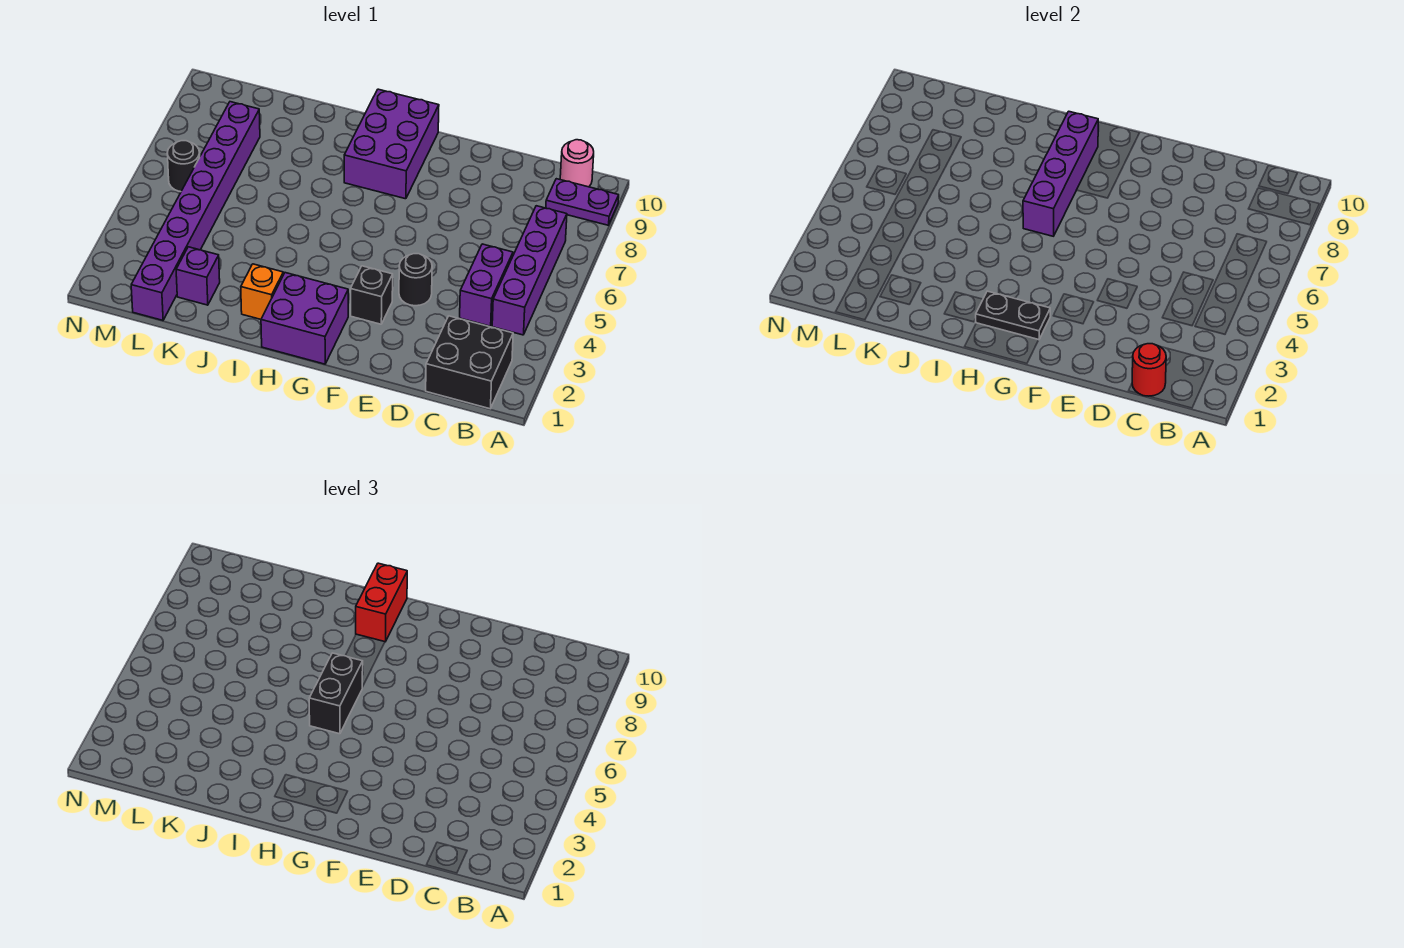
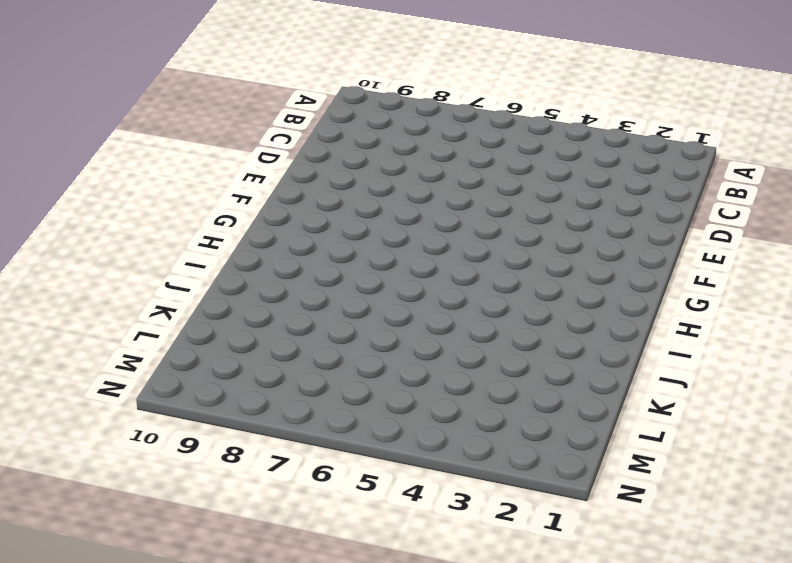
none -> purple 1x2 plate [546,179,619,225]
none -> black 2x2 brick [426,316,513,409]
none -> purple 1x4 brick [492,206,567,335]

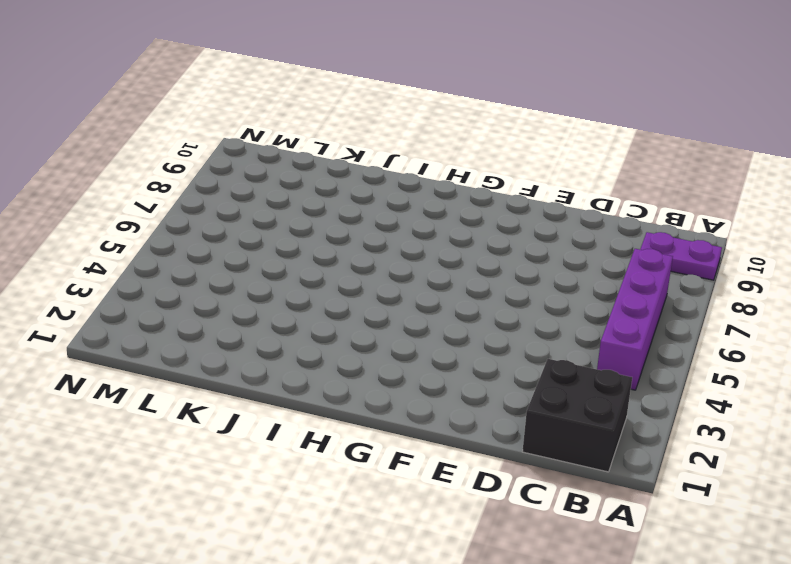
none -> pink 1x1 round brick [560,140,594,187]
none -> purple 1x2 brick [460,244,513,326]
none -> black 1x1 round brick [399,254,432,306]

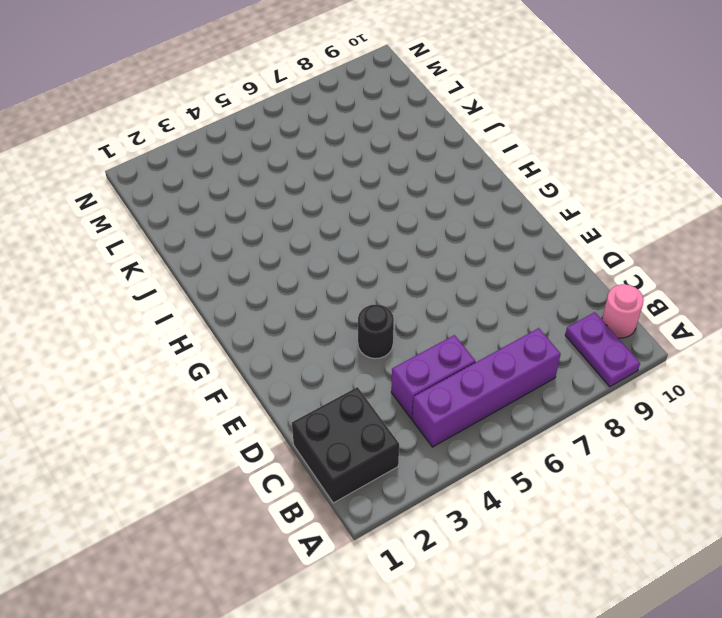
none -> black 1x1 brick [351,266,393,324]
none -> purple 2x2 brick [261,273,348,364]
none -> purple 2x3 brick [344,89,439,199]

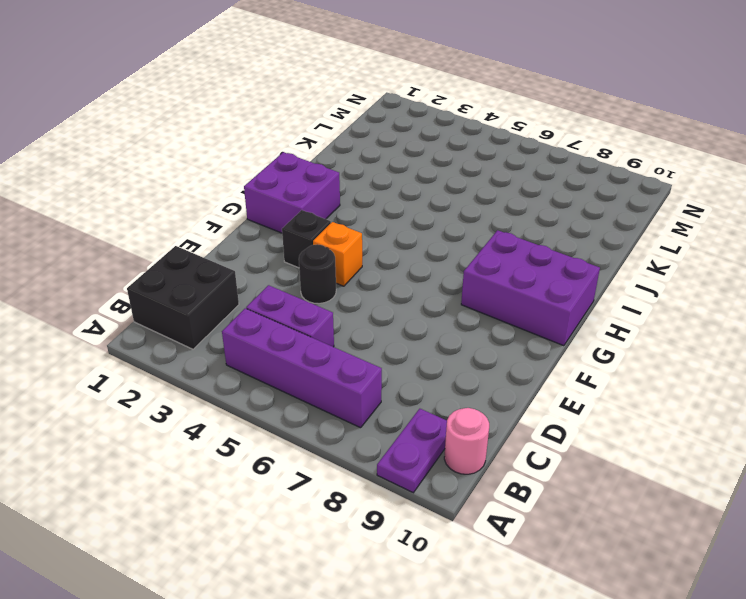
orange 1x1 brick [313,222,362,286] -> orange 1x1 brick moved to [241,264,283,319]
none -> purple 1x1 brick [176,247,220,305]
none -> purple 1x8 brick [131,102,260,320]
none -> black 1x1 round brick [167,141,200,192]

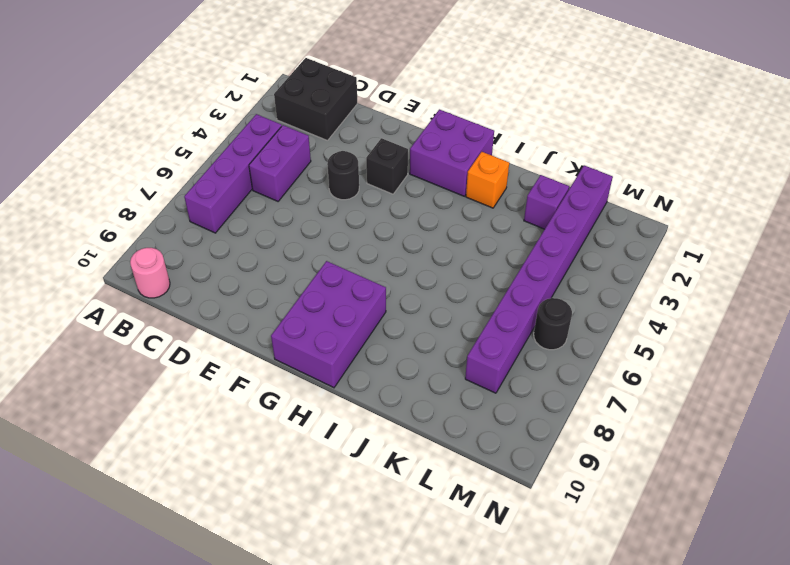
none -> purple 1x2 plate [546,179,619,225]
none -> red 1x1 round brick [1132,344,1166,396]
none -> black 1x2 plate [976,291,1050,340]

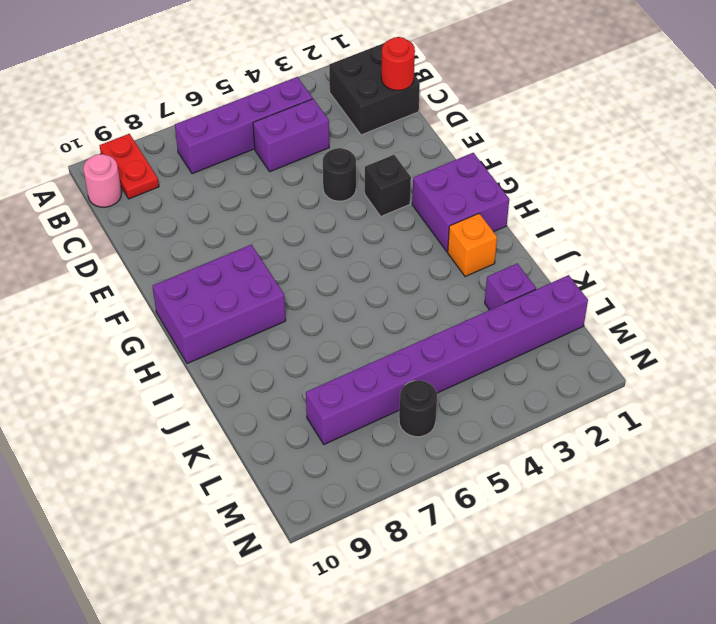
red 1x2 plate [100,134,159,199] -> purple 1x2 plate [546,179,619,225]
none -> black 1x2 plate [976,291,1050,340]
none -> purple 1x4 brick [1023,111,1098,236]
none -> black 1x2 brick [309,653,363,734]

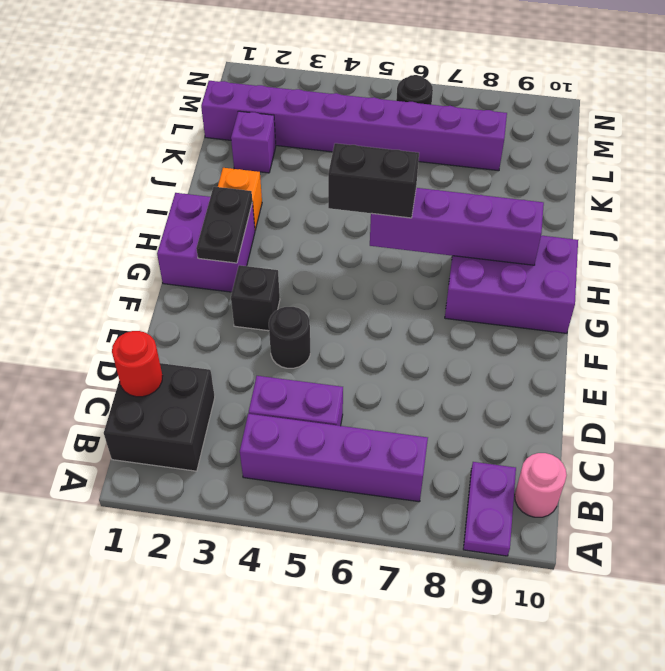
none -> red 1x2 brick [356,563,407,642]

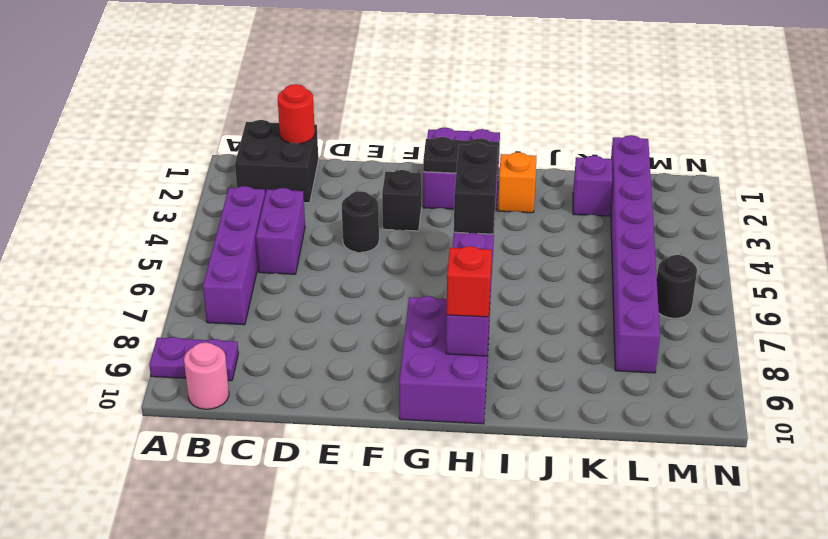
red 1x1 brick [446,246,492,317] -> red 1x2 brick [356,563,407,642]

